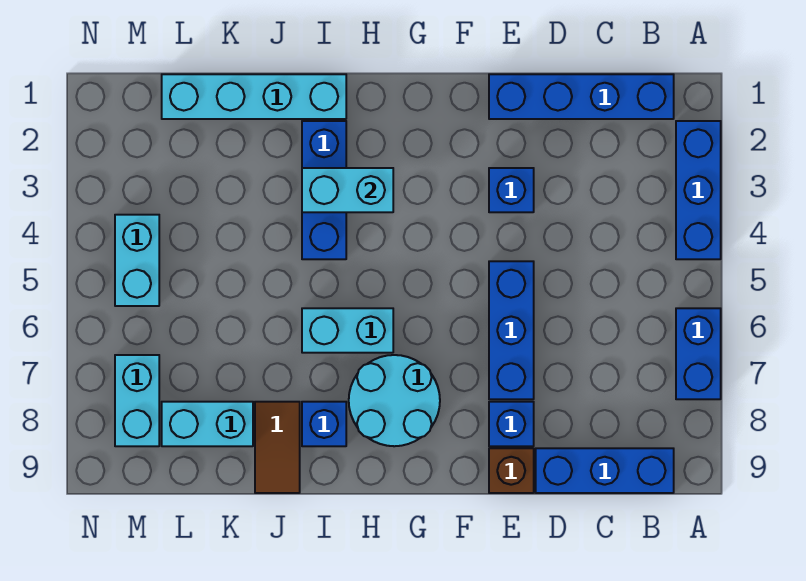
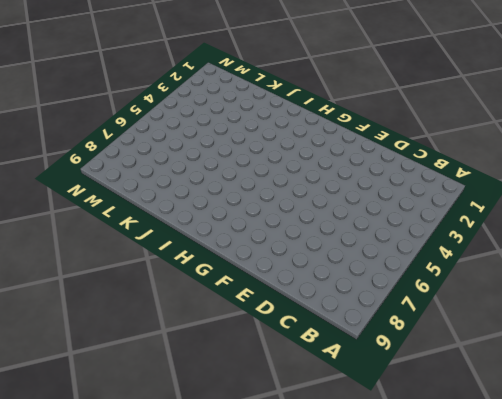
none -> blue 1x3 brick [676,121,721,259]
none -> blue 1x2 brick [676,308,721,399]
none -> blue 1x4 brick [489,74,674,119]

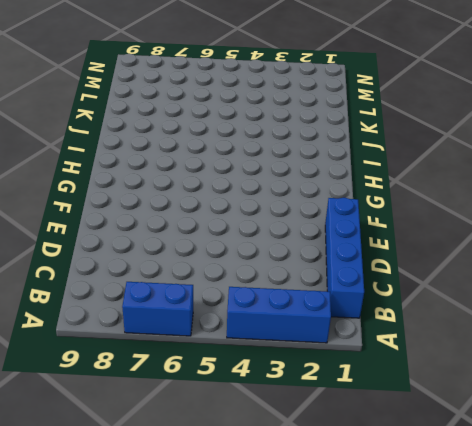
none -> blue 1x3 brick [536,448,674,493]
none -> blue 1x1 brick [489,168,534,212]
none -> blue 1x3 brick [489,261,534,399]

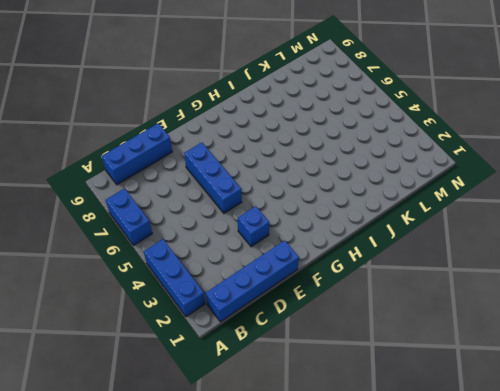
none -> blue 1x1 brick [489,402,534,446]
none -> brown 1x1 brick [489,448,534,493]
none -> cyan 2x2 round brick [349,355,440,446]

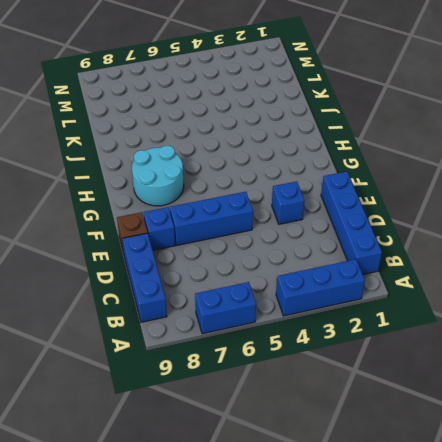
none -> cyan 1x2 brick [302,308,393,353]
none -> cyan 1x4 brick [162,74,346,119]
none -> blue 1x3 brick [302,121,346,259]

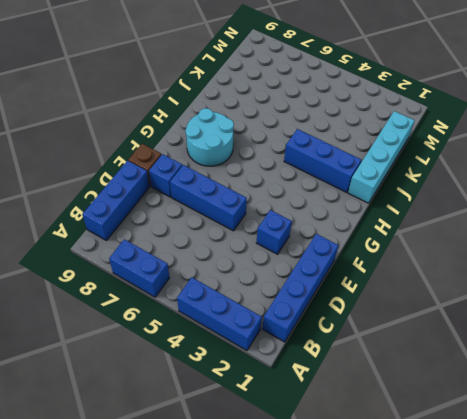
none -> cyan 1x2 brick [302,308,393,353]
none -> blue 1x1 brick [302,402,346,446]
none -> brown 1x2 tile [255,402,300,493]

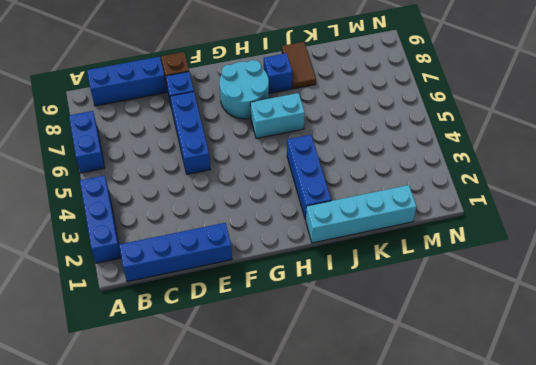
none -> blue 1x1 brick [489,168,534,212]
none -> cyan 1x2 brick [162,402,253,446]
none -> cyan 1x2 brick [115,215,159,306]

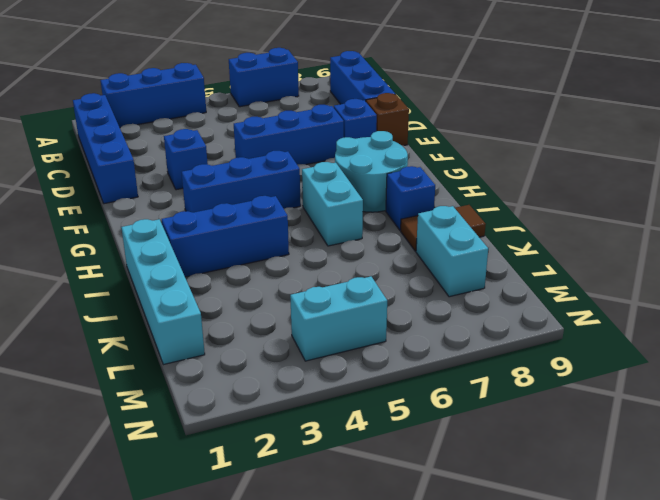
blue 1x3 brick [182,151,301,212] -> none
none -> cyan 1x2 brick [115,355,159,446]
none -> cyan 1x2 brick [302,168,393,212]

